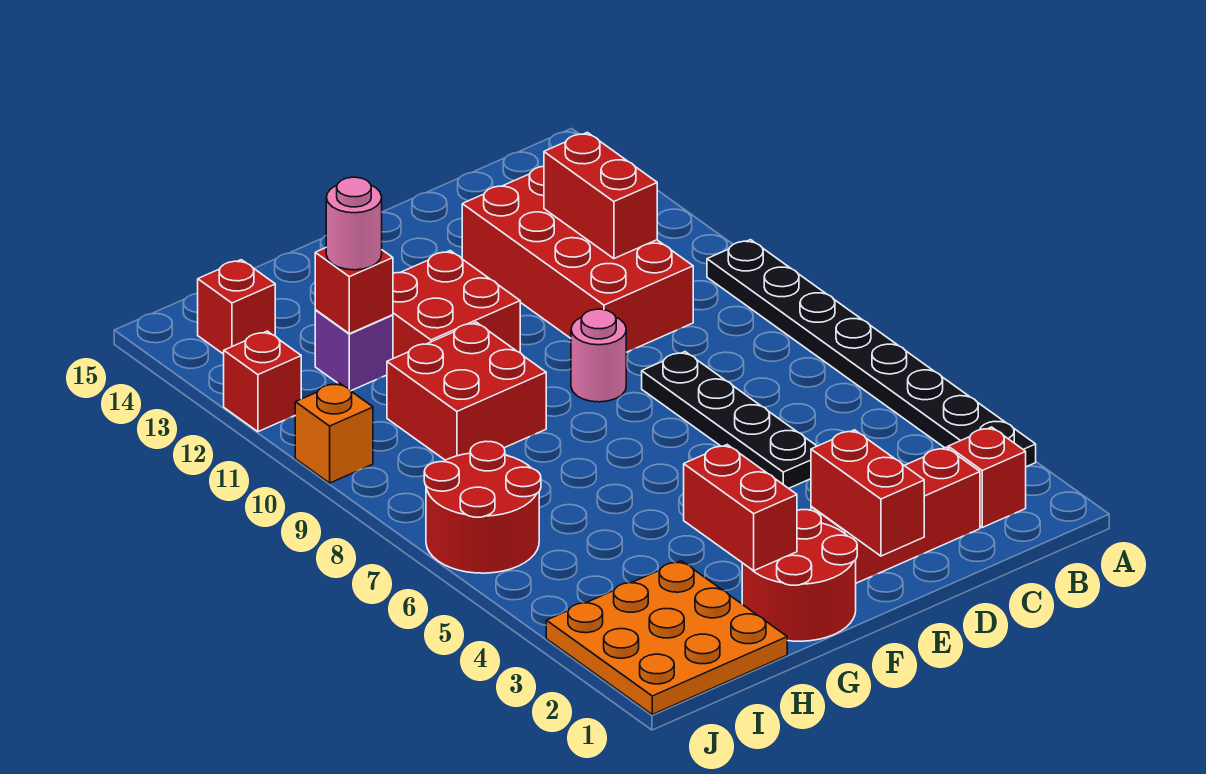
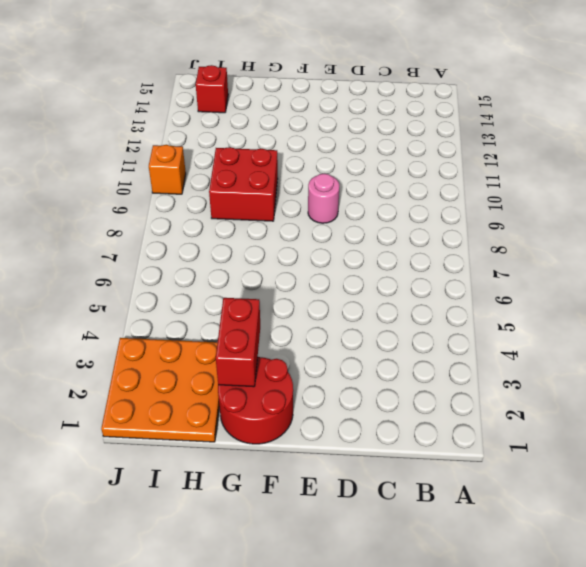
none -> black 1x8 plate [707,240,1036,467]
none -> red 1x1 brick [948,427,1026,527]
none -> red 1x3 brick [811,447,980,583]

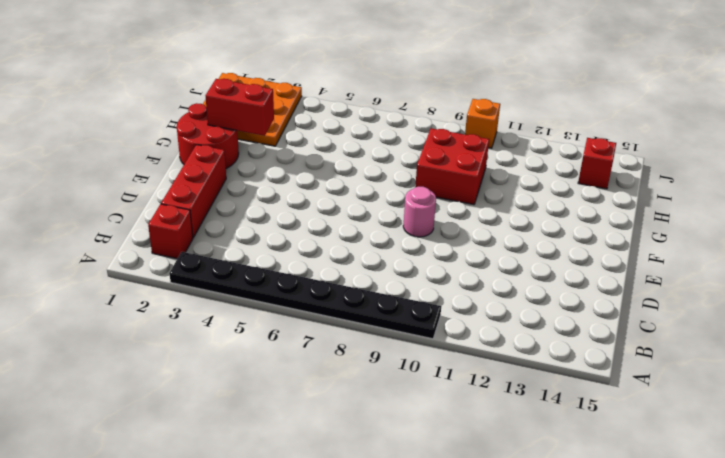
none -> red 2x4 brick [462,166,693,352]
none -> black 1x4 plate [642,352,817,488]
none -> red 2x2 brick [393,251,520,359]

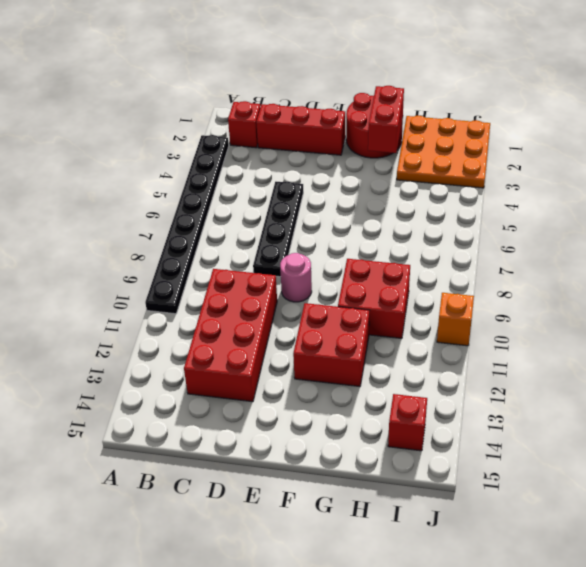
none -> purple 1x1 brick [315,310,393,391]
none -> red 2x2 round brick [424,441,541,573]
none -> red 1x1 brick [224,331,301,432]

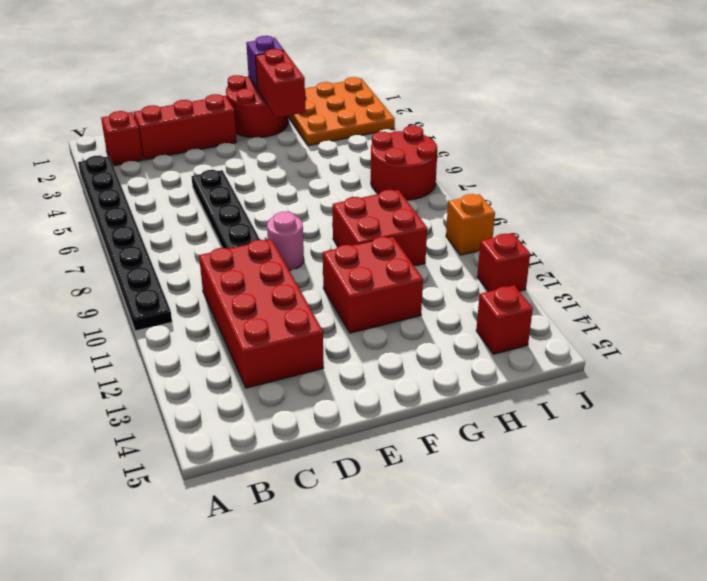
purple 1x1 brick [246,36,284,88] -> purple 1x1 brick moved to [315,310,393,391]
none -> red 1x2 brick [544,132,657,259]
none -> red 1x2 brick [811,430,924,556]
none -> red 1x1 brick [315,248,393,334]

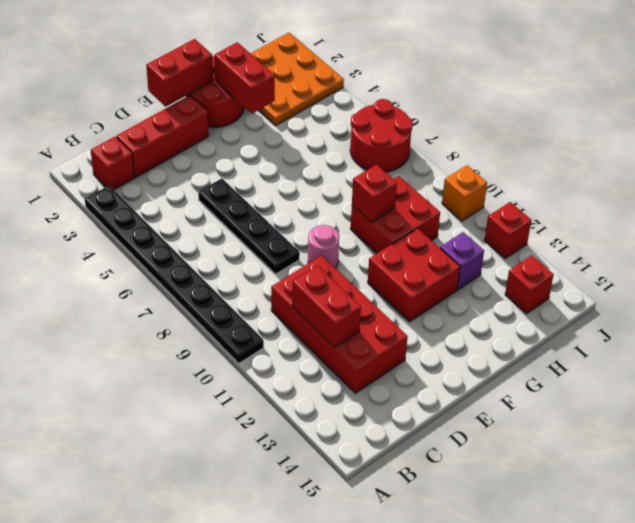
red 1x2 brick [146,39,213,106] -> red 1x2 brick turned to [811,430,924,556]
red 1x1 brick [352,165,397,222] -> red 1x1 brick moved to [315,248,393,334]
none -> pink 1x1 round brick [326,177,382,270]

